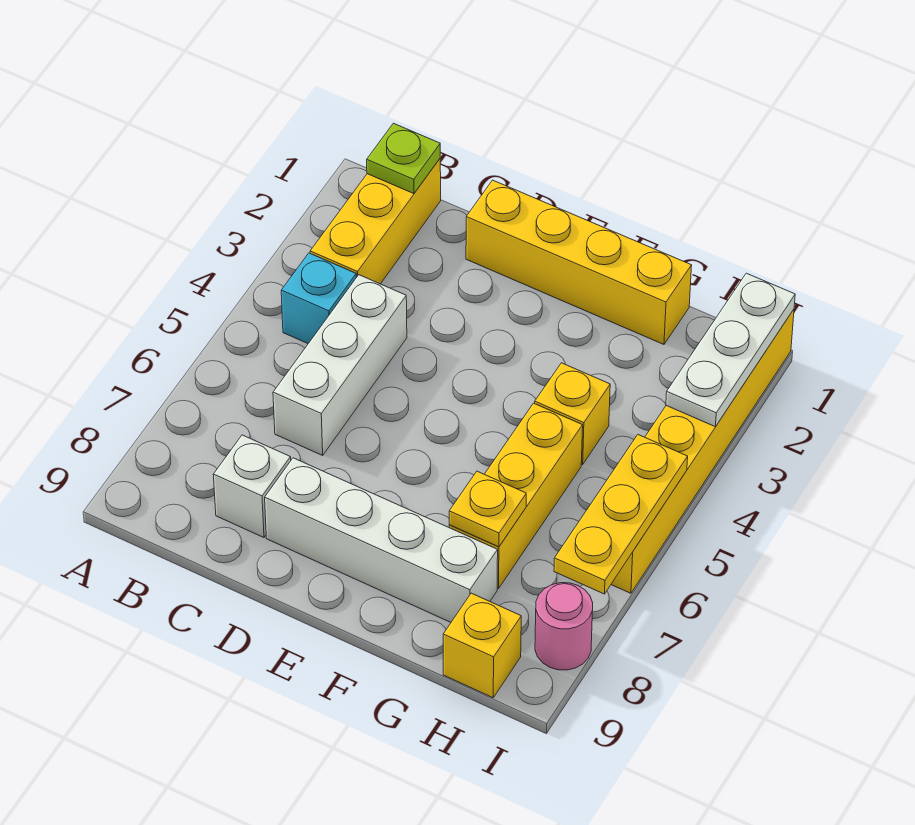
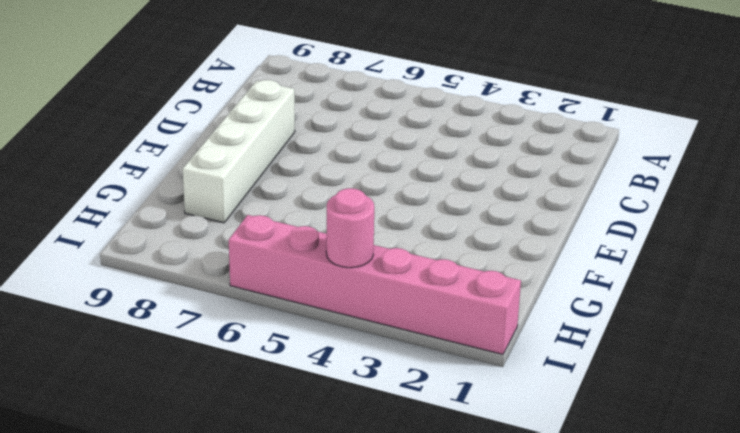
pink 1x6 brick [229,215,521,354] -> yellow 1x6 brick [611,309,794,593]
pink 1x1 round brick [326,188,374,268] -> pink 1x1 round brick moved to [535,583,593,670]
none -> yellow 1x3 brick [310,159,441,284]
none -> cyan 1x1 brick [281,253,356,343]
none -> white 1x3 brick [273,275,407,455]

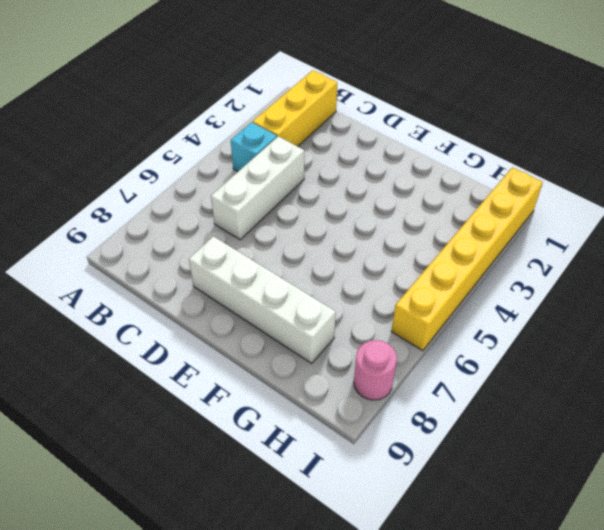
none -> white 1x1 brick [213,435,291,537]
none -> yellow 1x4 brick [466,180,692,344]
none -> yellow 1x1 brick [535,363,610,465]

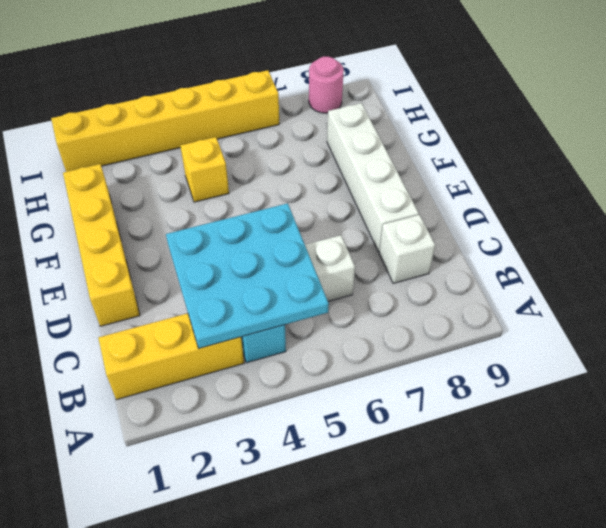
cyan 3x3 plate [166,203,329,349] -> none
none -> yellow 1x3 brick [449,403,583,589]
none -> yellow 1x1 brick [443,593,521,698]
none -> lime 1x1 plate [367,123,440,194]

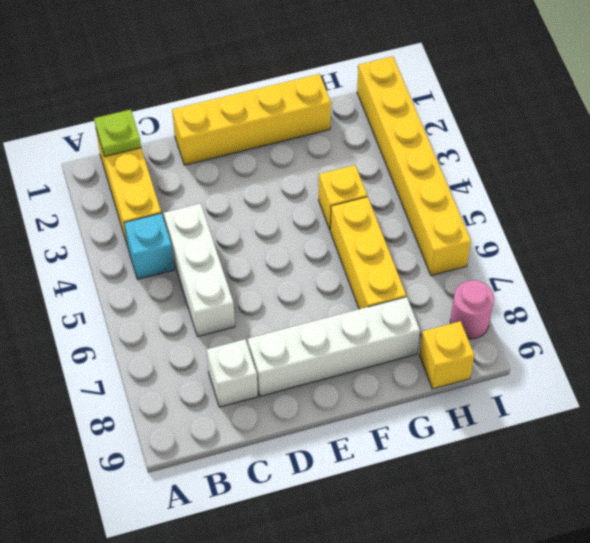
none -> yellow 1x1 plate [449,471,526,547]
none -> white 1x3 plate [666,273,795,427]
none -> yellow 1x3 plate [554,435,688,594]

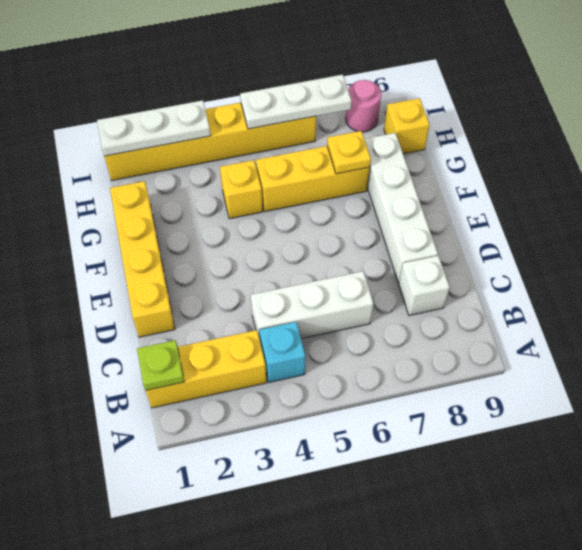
white 1x3 plate [240,75,352,129] -> yellow 1x3 plate [554,435,688,594]

